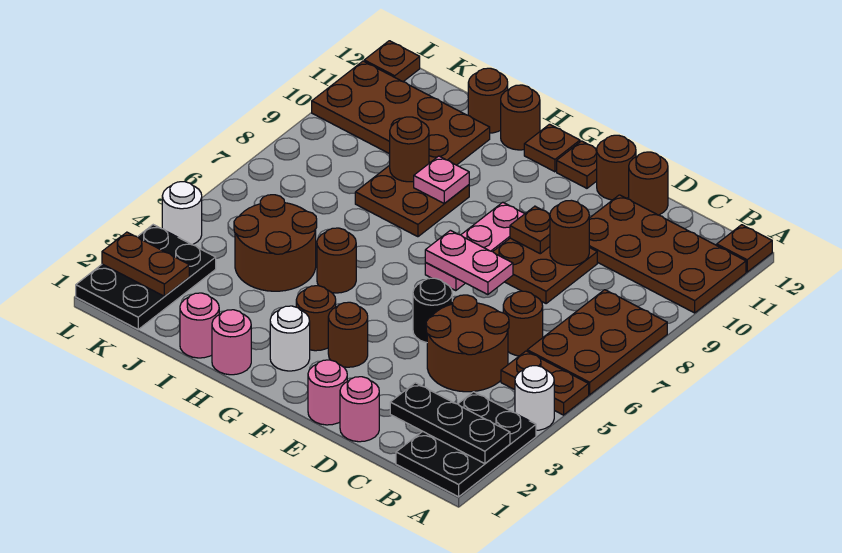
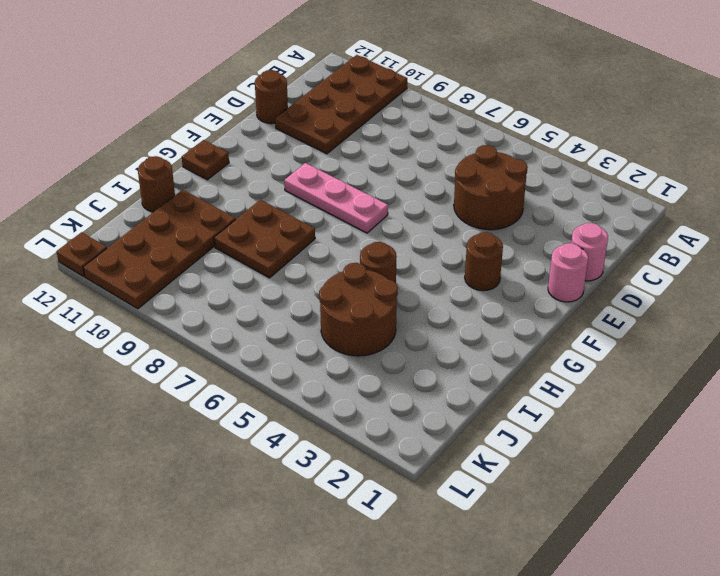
none -> black 2x3 plate [396,392,536,497]
none -> white 1x1 round brick [515,366,554,430]
none -> brown 1x2 plate [501,351,589,415]
none -> brown 2x3 plate [527,290,667,395]

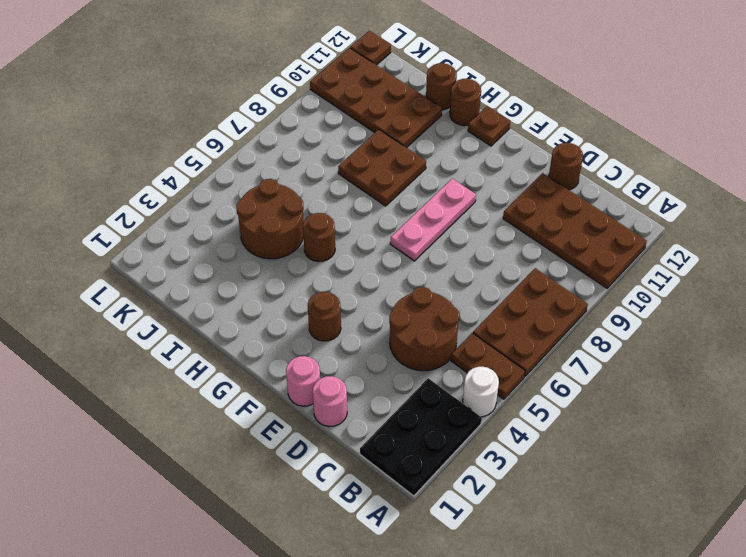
none -> brown 1x1 plate [717,225,772,272]
none -> brown 1x1 round brick [503,291,543,356]
none -> brown 2x2 plate [493,238,597,304]
none -> black 1x1 round brick [413,278,452,343]

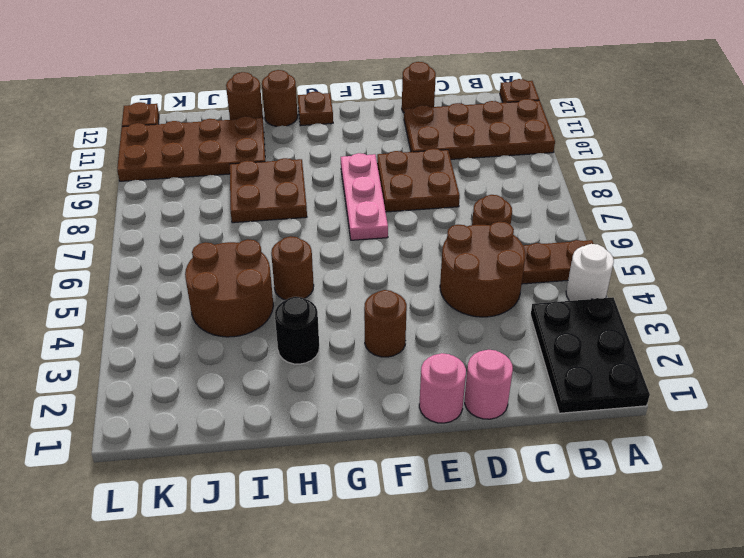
black 1x1 round brick [275,297,319,364] -> black 1x1 round brick moved to [413,278,452,343]
none -> brown 2x3 plate [527,290,667,395]
none -> brown 1x1 round brick [597,135,636,200]
none -> brown 1x1 plate [557,141,597,188]
none -> white 1x1 round brick [270,306,310,371]

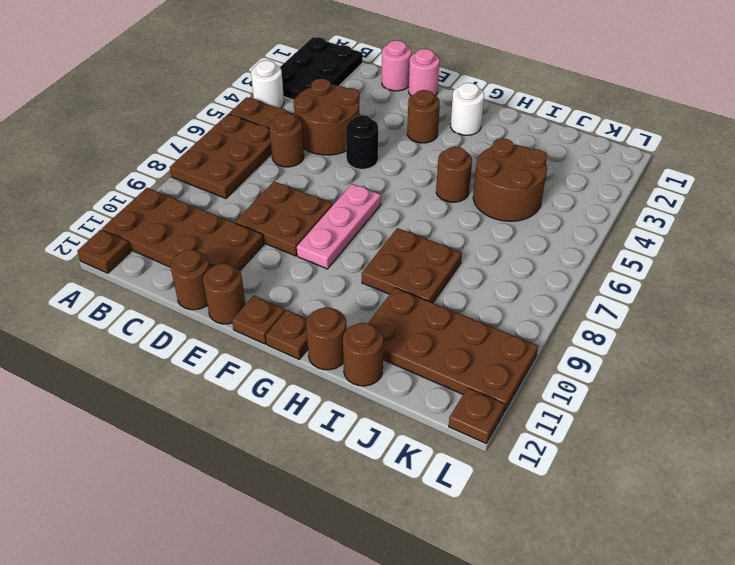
none -> brown 1x1 round brick [296,286,336,351]
none -> pink 1x1 round brick [212,310,251,375]
none -> pink 1x1 round brick [180,293,219,358]
none -> black 2x3 plate [76,225,216,329]

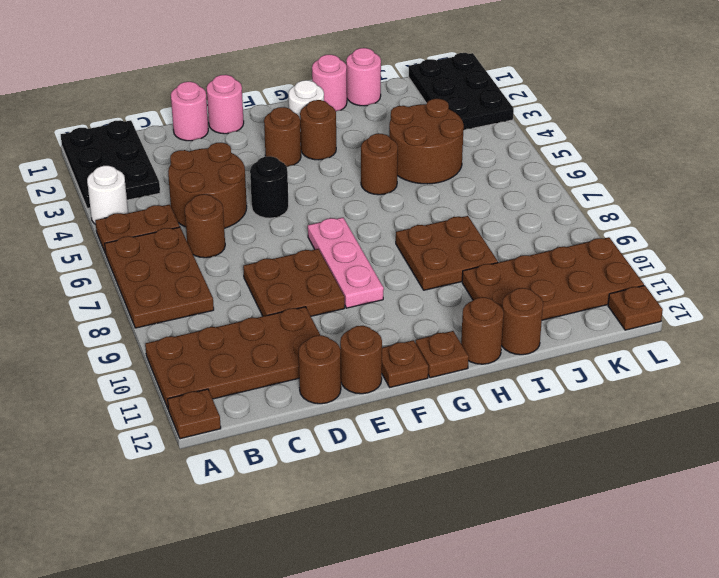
none -> white 1x1 round brick [162,182,202,245]
none -> black 1x3 plate [390,383,510,464]
none -> brown 1x1 round brick [550,200,589,265]
none -> pink 1x2 plate [425,230,513,295]

